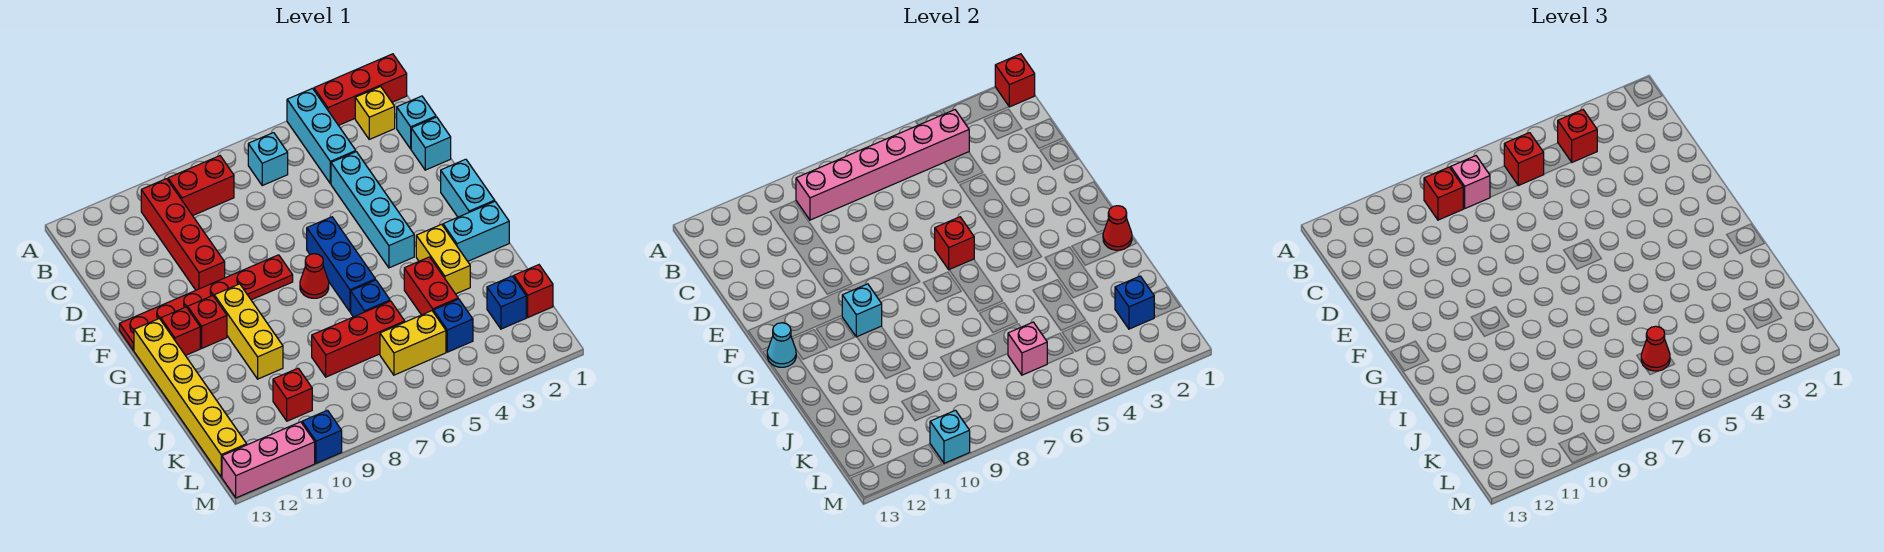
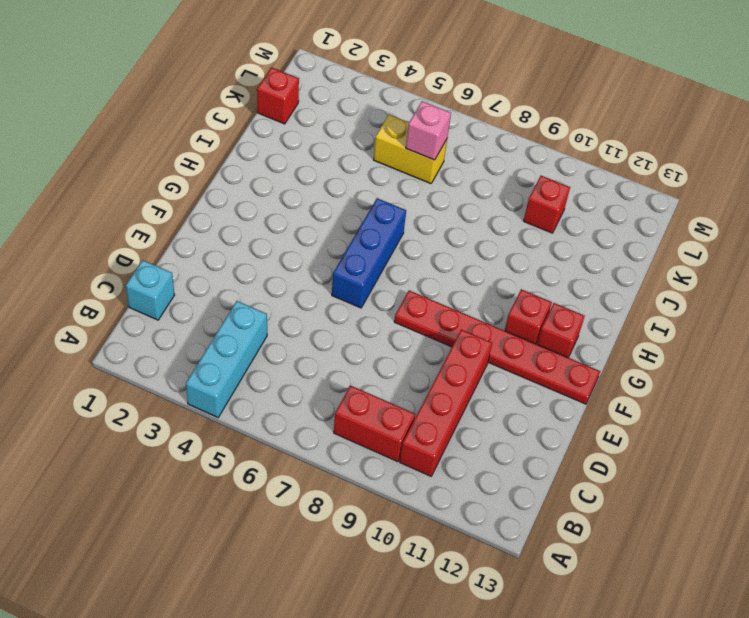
none -> red 1x3 brick [314,54,407,125]
none -> yellow 1x1 brick [355,86,395,139]
none -> cyan 1x1 brick [248,133,288,185]
none -> cyan 1x1 brick [411,117,451,170]

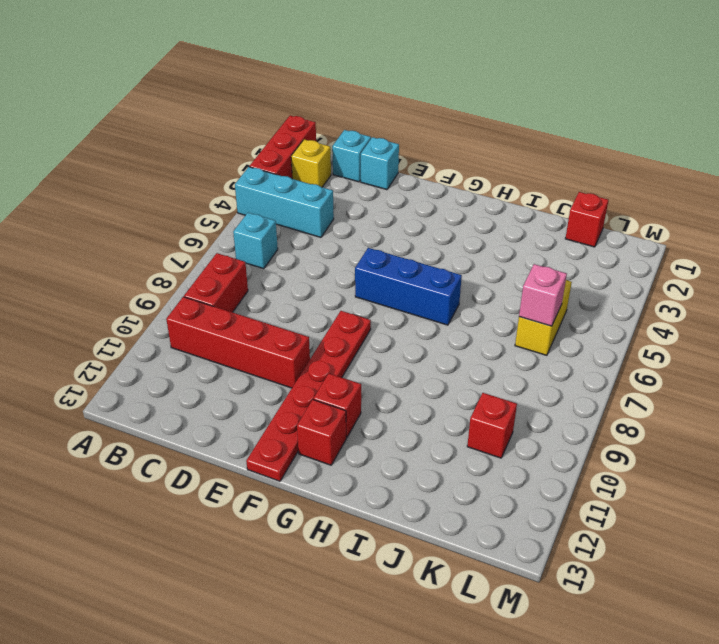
none -> cyan 1x4 brick [331,152,414,268]
none -> cyan 1x2 brick [441,159,495,217]
none -> red 1x1 cone [300,254,329,298]
none -> yellow 1x3 brick [214,284,283,379]

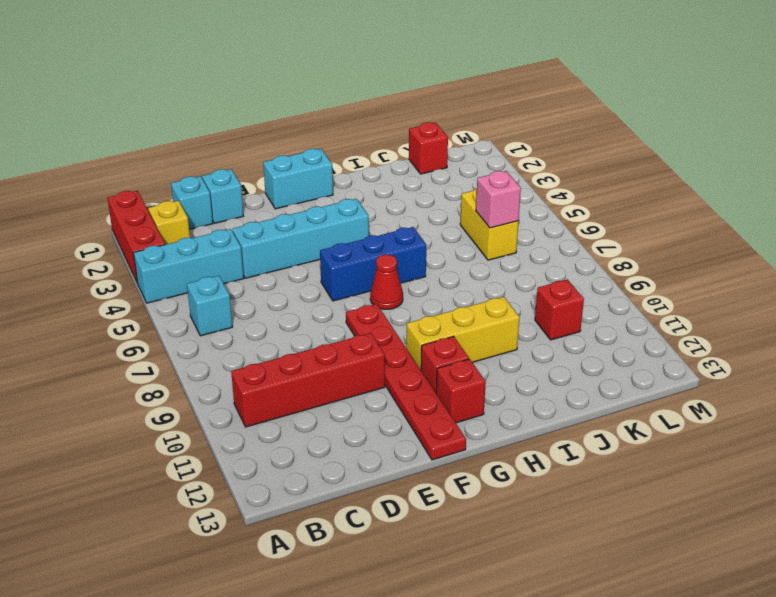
none -> red 1x2 brick [168,156,234,216]
none -> yellow 1x6 brick [134,319,247,477]
none -> cyan 1x2 brick [443,202,509,261]
none -> yellow 1x2 brick [416,224,470,294]

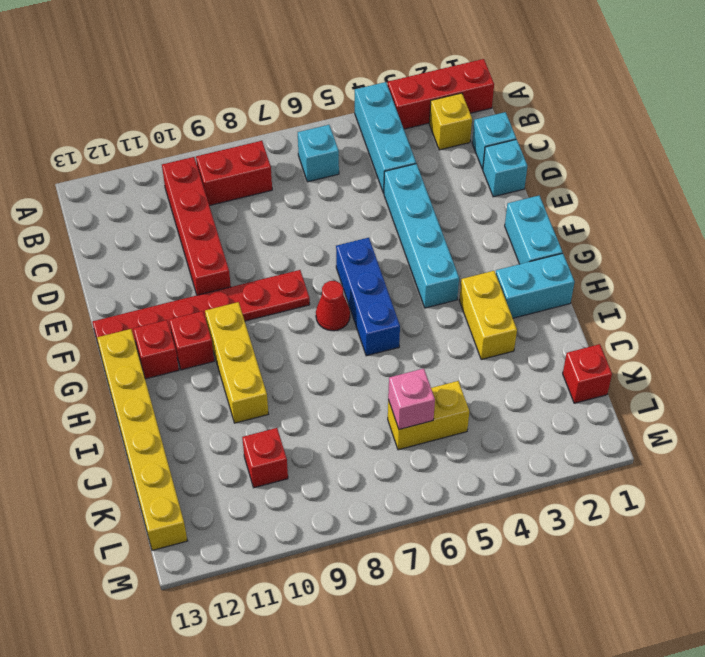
none -> red 1x2 brick [404,257,458,315]
none -> blue 1x1 brick [351,280,390,317]
none -> red 1x3 brick [312,301,405,377]
none -> blue 1x1 brick [487,276,526,329]

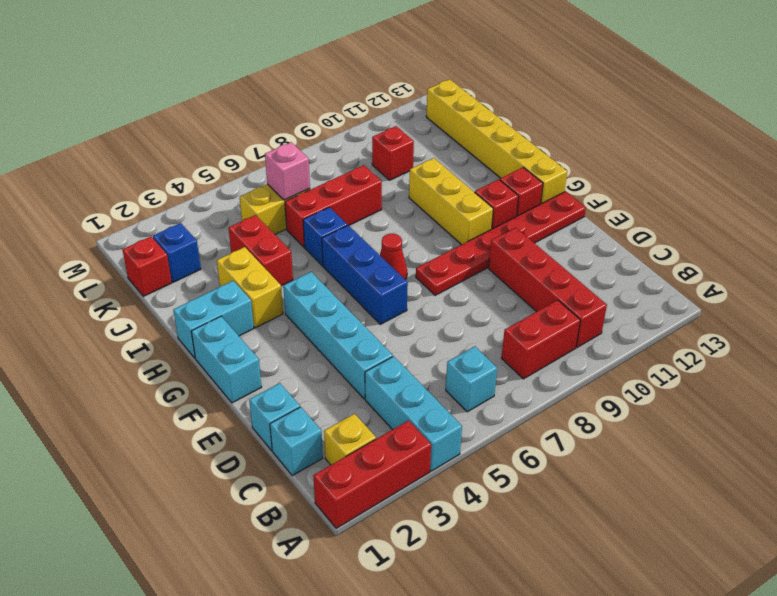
none -> blue 1x1 brick [433,299,473,352]
none -> blue 1x1 brick [302,410,342,463]
none -> pink 1x3 brick [222,422,315,498]
none -> red 1x1 brick [995,54,1035,107]

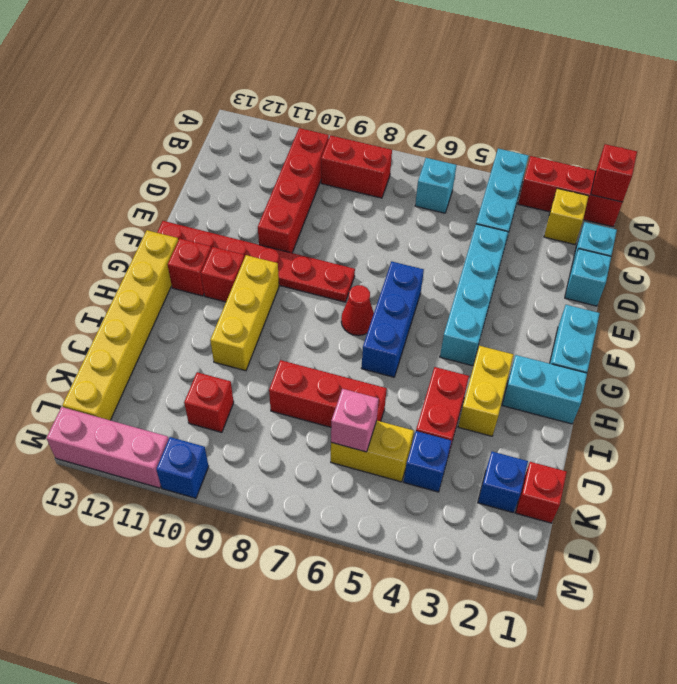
none -> blue 1x1 brick [351,280,390,317]
none -> pink 1x6 brick [796,110,969,220]
none -> red 1x1 brick [935,217,974,270]
none -> cyan 1x1 brick [842,284,882,337]

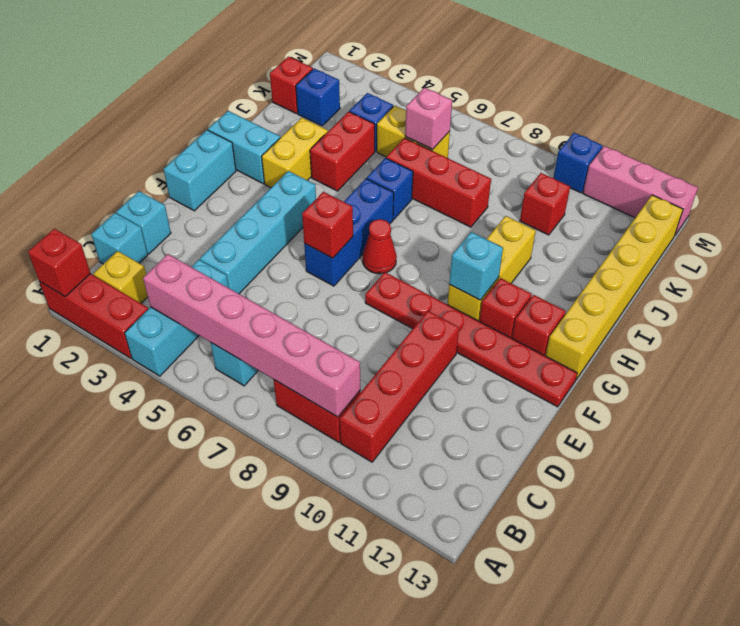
none -> cyan 1x1 cone [767,323,796,367]
none -> red 1x1 cone [1103,206,1132,250]
none -> blue 1x1 brick [1115,276,1154,329]
none -> cyan 1x1 brick [930,410,970,463]

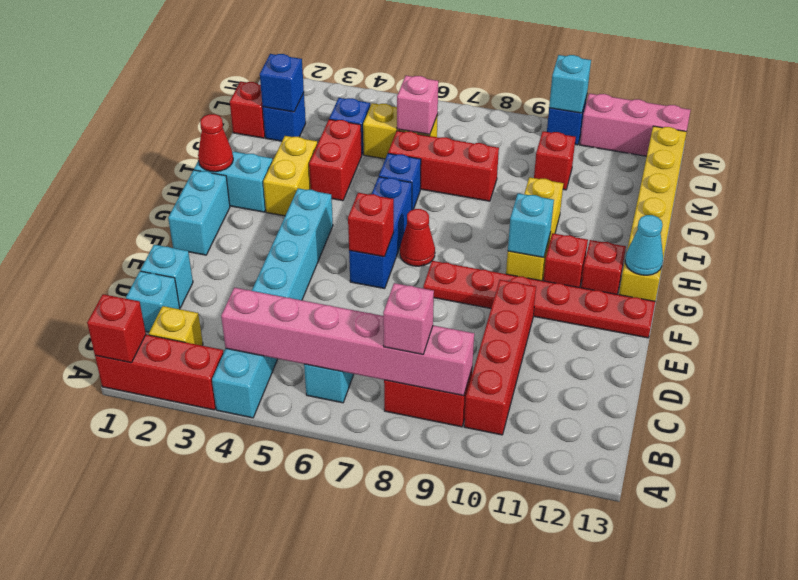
none -> red 1x1 brick [1558,110,1597,162]
none -> red 1x1 brick [1504,133,1544,185]
none -> red 1x1 brick [1424,167,1463,220]
none -> red 1x1 cone [1641,326,1670,371]

